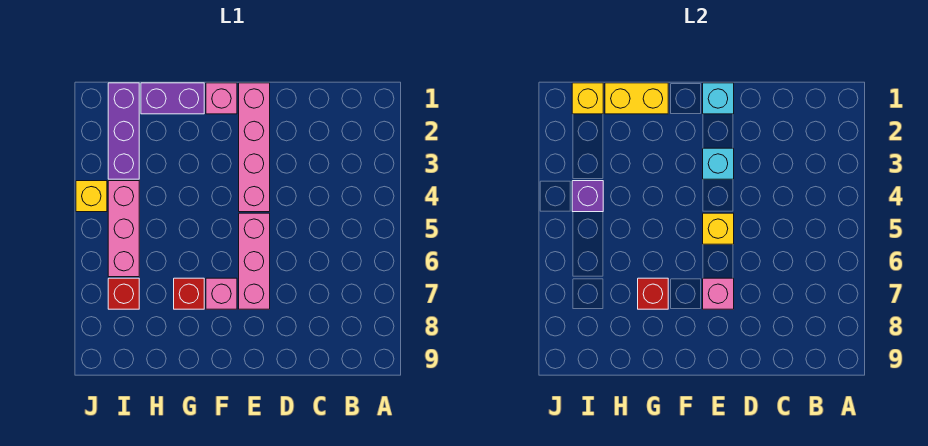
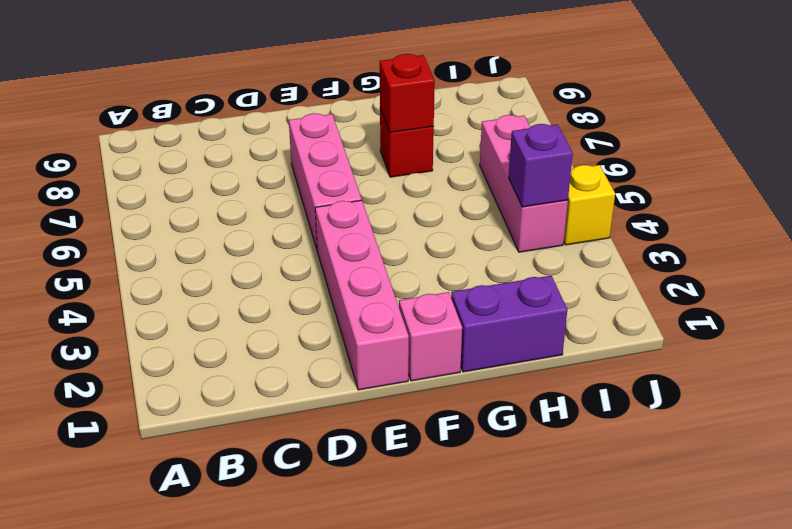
none -> pink 1x1 brick [206,278,237,309]
none -> purple 1x3 brick [108,83,139,179]
none -> red 1x1 brick [108,278,139,309]

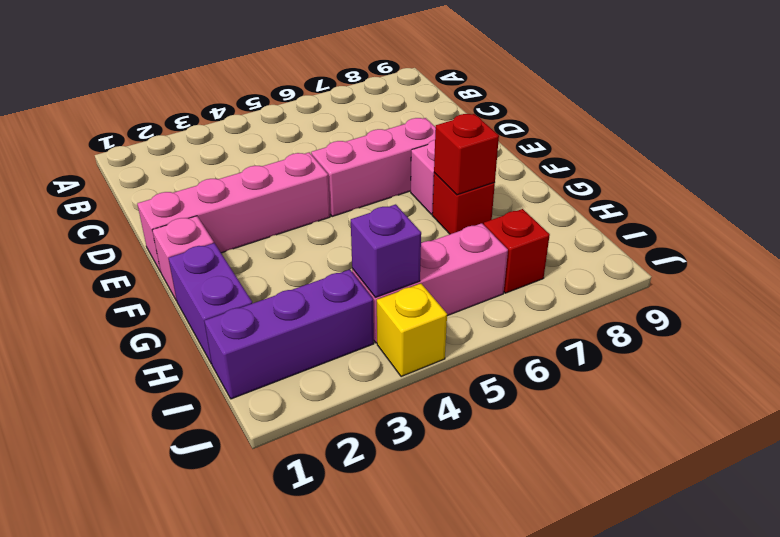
none -> cyan 1x1 brick [703,83,734,114]
none -> cyan 1x1 brick [703,148,734,179]
none -> yellow 1x1 brick [703,213,734,244]

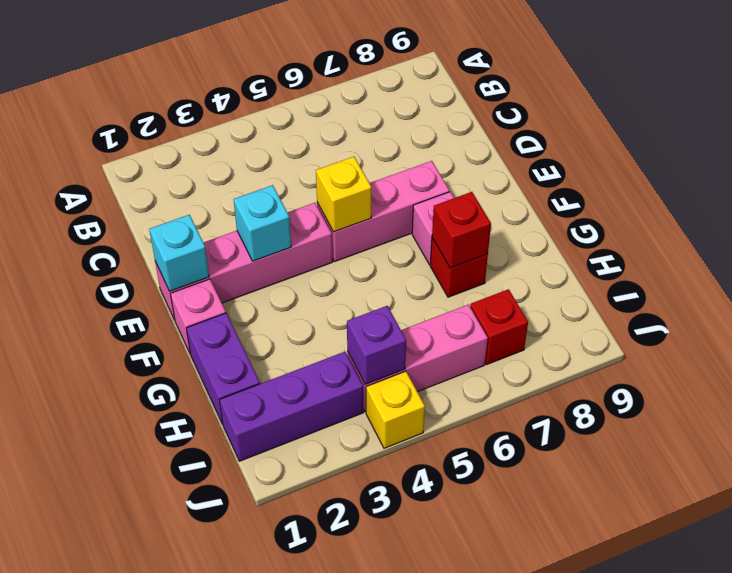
none -> pink 1x1 brick [703,278,734,309]
none -> yellow 1x2 brick [605,83,668,114]
none -> yellow 1x1 brick [572,83,603,114]

